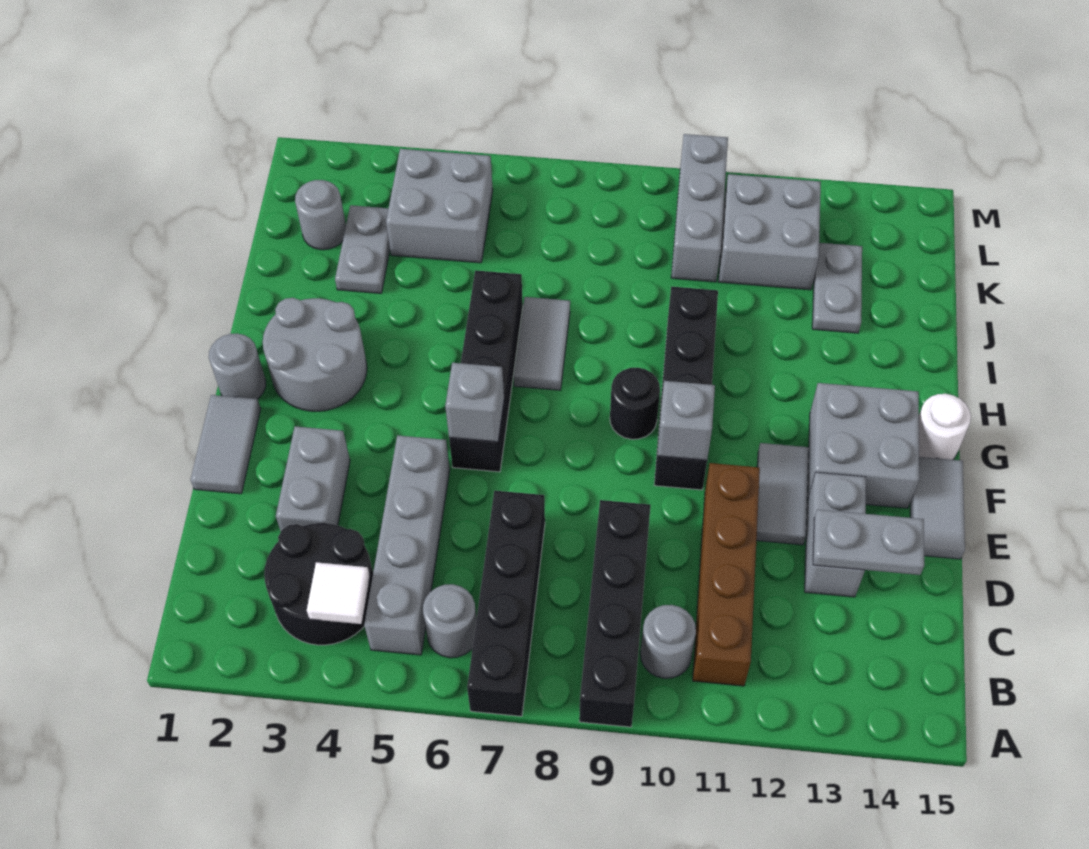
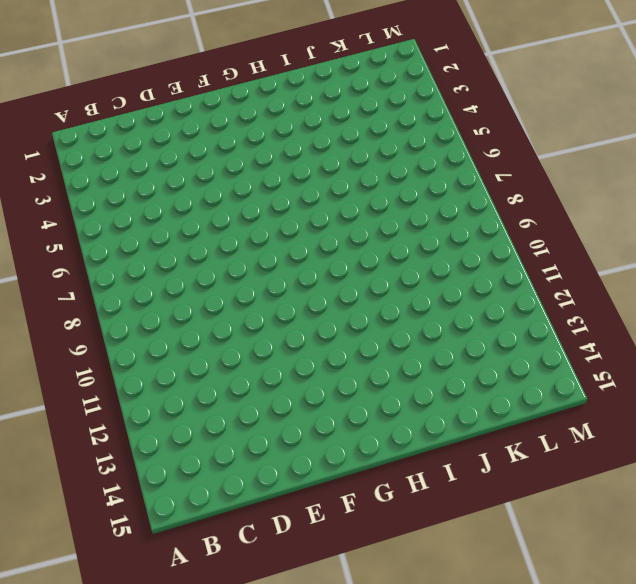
none -> black 1x4 brick [467,491,545,716]
none -> black 1x4 brick [579,500,651,727]
none -> black 2x2 round brick [264,523,373,645]
none -> grey 1x4 brick [364,435,450,655]

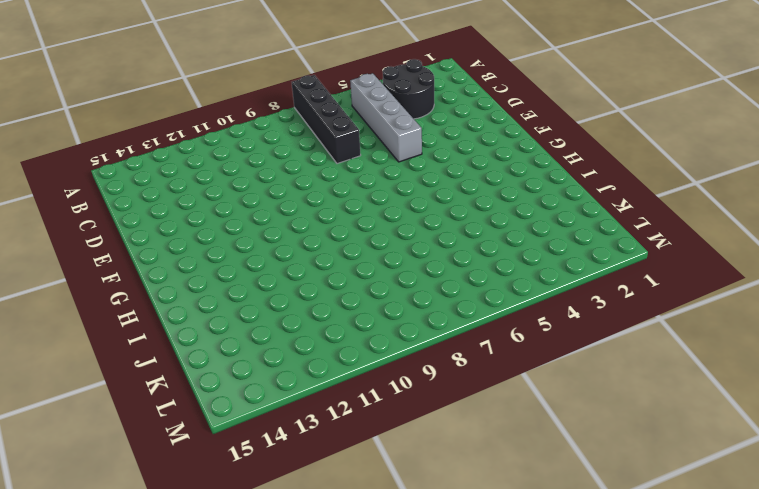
none -> black 1x4 brick [579,500,651,727]
none -> grey 1x1 round brick [423,584,476,658]
none -> grey 1x1 round brick [640,605,696,678]
none -> brown 1x4 brick [693,463,760,686]

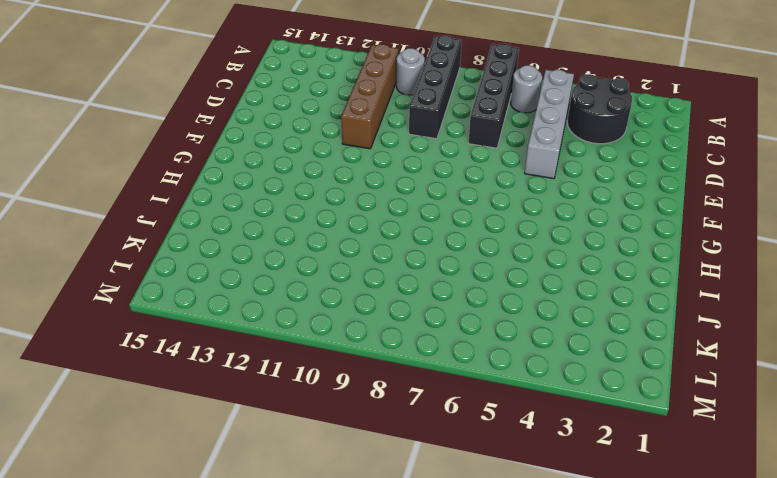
none -> grey 1x2 brick [276,426,350,531]
none -> grey 1x2 brick [805,472,866,597]
none -> grey 1x2 tile [190,395,261,494]
none -> grey 1x2 tile [756,443,809,545]

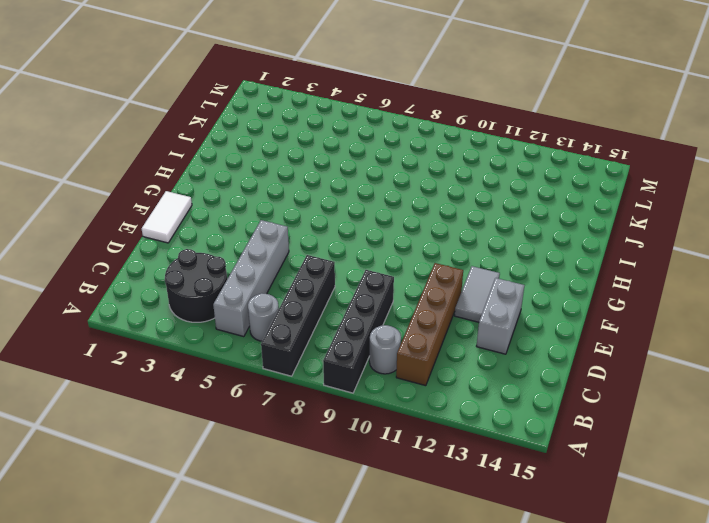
white 1x2 tile [142,191,192,243] -> grey 1x2 tile [190,395,261,494]
none -> grey 1x2 brick [276,426,350,531]
none -> grey 1x2 tile [910,457,965,559]
none -> black 1x4 brick [449,270,523,472]
none -> black 1x4 brick [654,287,718,490]

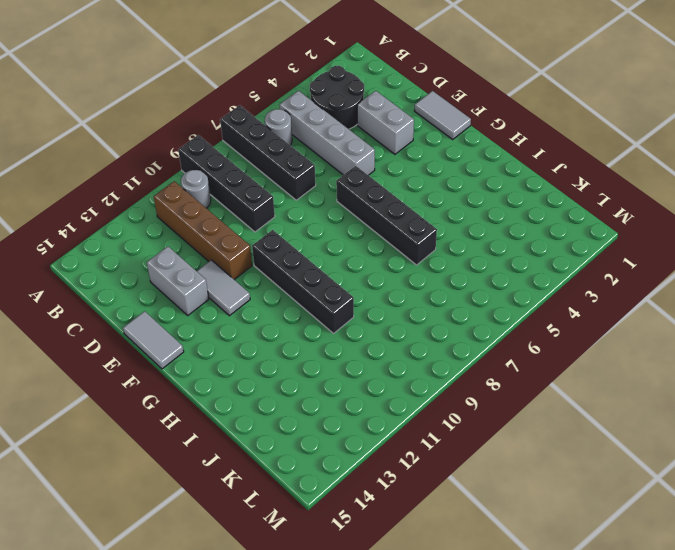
none -> grey 2x2 brick [807,383,919,508]
none -> grey 1x1 round brick [209,334,266,399]
none -> grey 2x2 round brick [263,298,367,411]
none -> black 1x1 round brick [610,368,660,439]

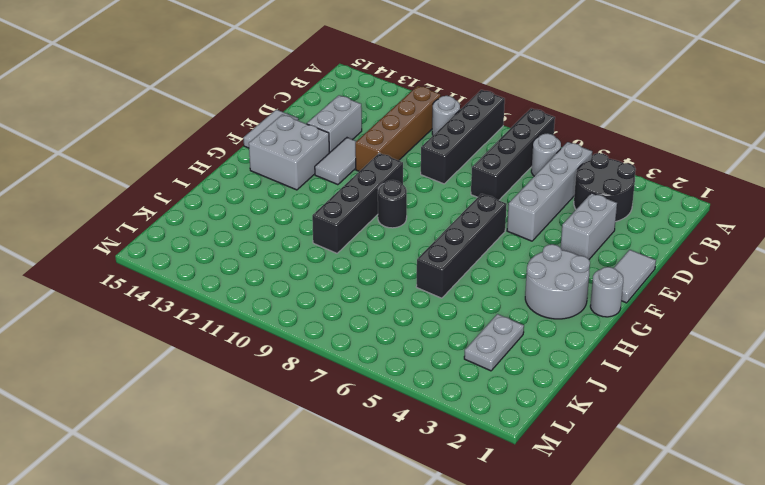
none -> white 1x1 round brick [919,394,971,460]
none -> grey 1x2 tile [514,297,570,390]
none -> grey 1x2 plate [812,243,862,333]
none -> grey 1x1 round brick [295,180,346,250]

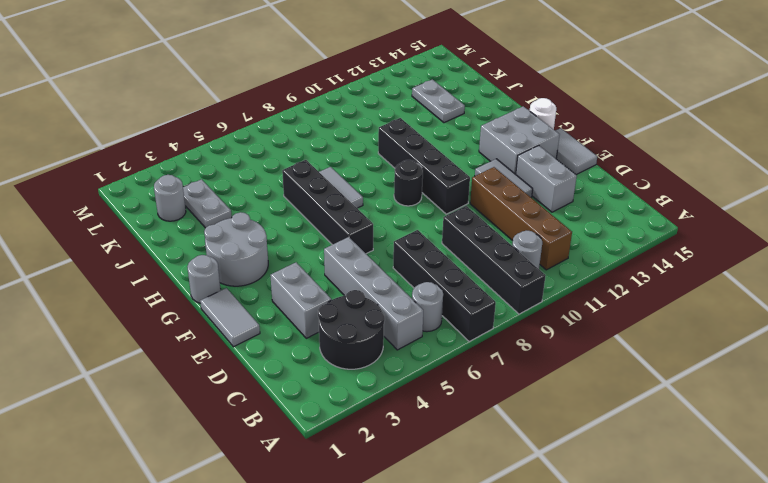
none -> grey 2x2 brick [386,149,493,263]
none -> grey 1x3 brick [671,134,728,282]
none -> grey 2x2 brick [719,174,821,290]
none -> white 1x1 tile [307,562,370,624]

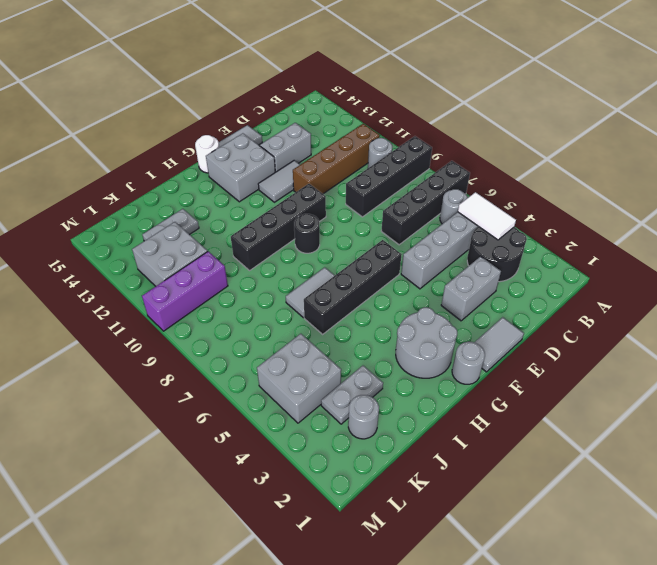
white 1x2 tile [458,192,516,240] -> white 1x1 tile [307,562,370,624]
purple 1x3 brick [142,251,228,331] -> grey 1x3 brick [671,134,728,282]
none -> grey 1x2 plate [813,509,924,575]
none -> grey 1x1 brick [445,363,504,442]
none -> grey 1x1 brick [657,381,715,460]

